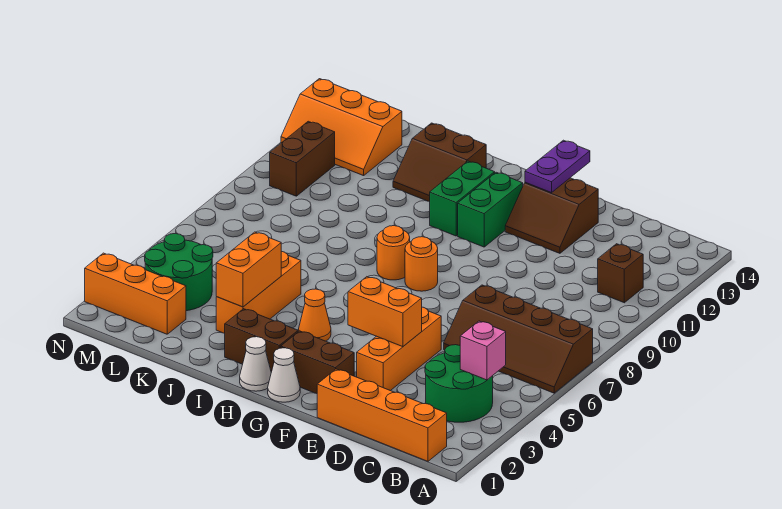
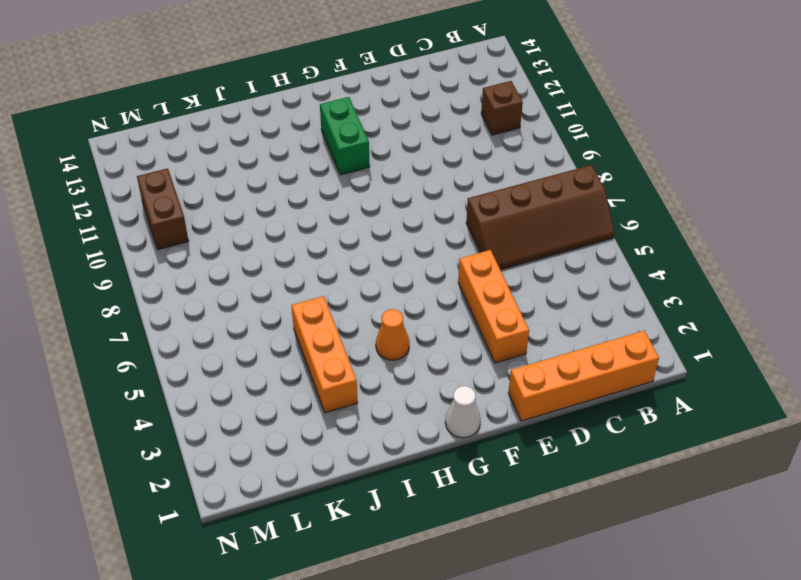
none -> green 2x2 round brick [425,345,493,422]
none -> brown 2x2 slope [505,178,598,253]
none -> brown 1x2 brick [281,331,354,394]

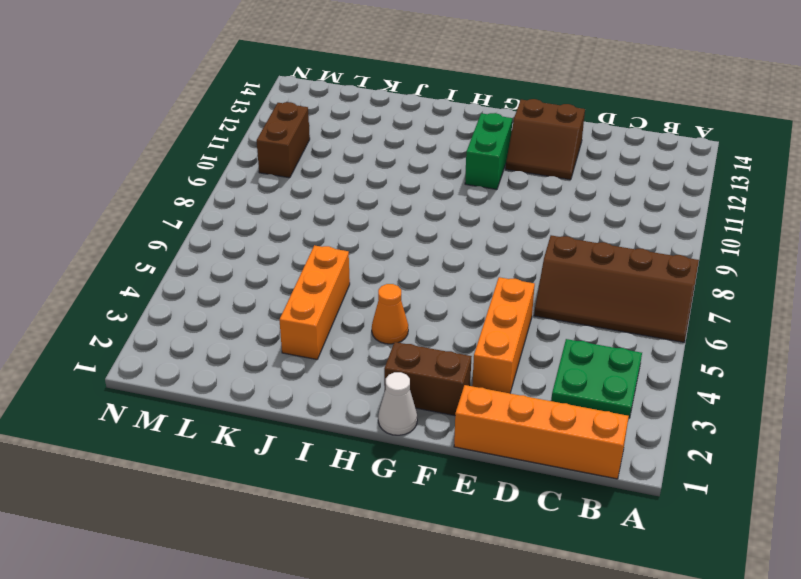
green 2x2 plate [551,339,642,418] -> green 2x2 round brick [425,345,493,422]
none -> brown 1x1 brick [598,244,643,303]
none -> orange 1x1 round brick [405,237,438,291]
none -> white 1x1 cone [240,337,271,391]

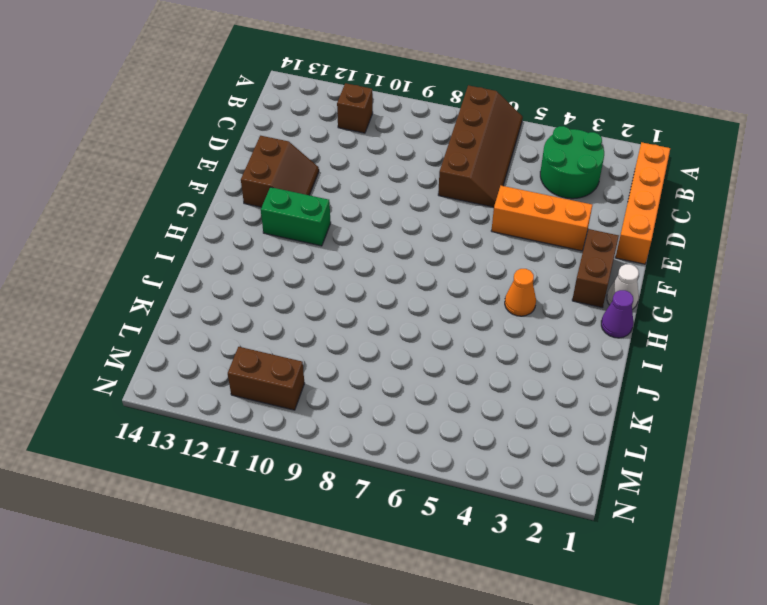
purple 1x1 cone [601,290,633,338] -> white 1x1 cone [240,337,271,391]
none -> orange 1x1 round brick [405,237,438,291]
none -> brown 1x2 brick [225,309,298,372]
none -> orange 1x1 round brick [377,226,410,280]

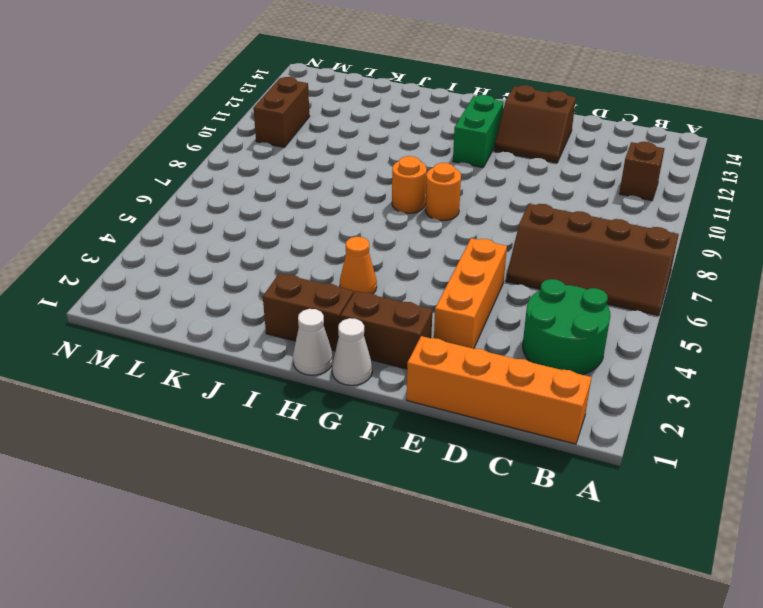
none -> green 1x2 brick [430,161,495,236]
none -> brown 2x2 slope [393,123,486,202]
none -> orange 1x3 brick [216,251,301,333]

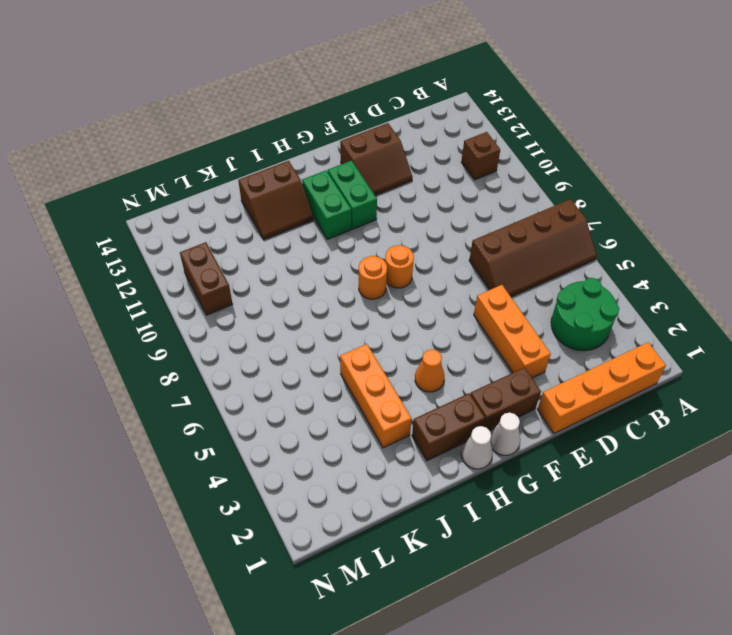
none -> orange 1x3 brick [85,253,186,334]
none -> green 2x2 round brick [145,234,213,311]
none -> orange 2x3 slope [281,79,402,176]

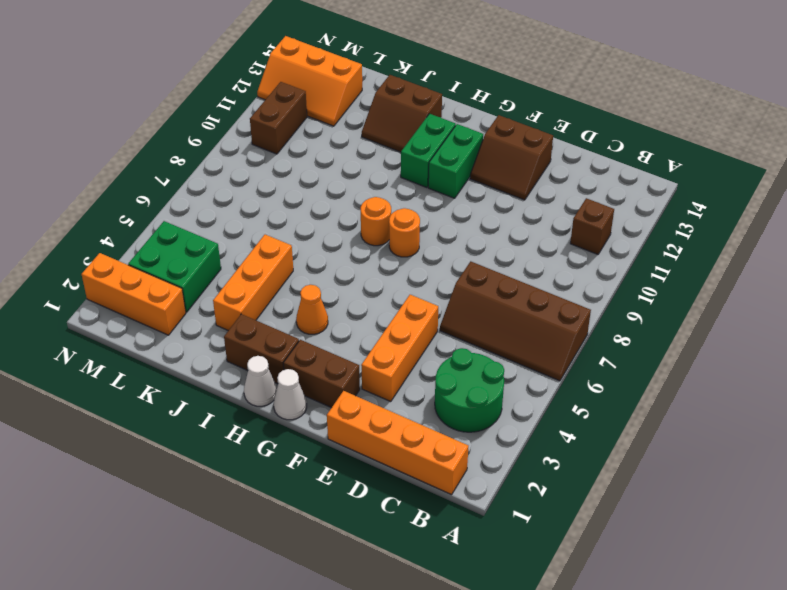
green 2x2 brick [128,221,221,312] -> green 2x2 round brick [145,234,213,311]
none -> pink 1x1 brick [460,321,506,380]
none -> orange 1x2 brick [348,277,422,347]
none -> purple 1x2 plate [525,140,590,193]

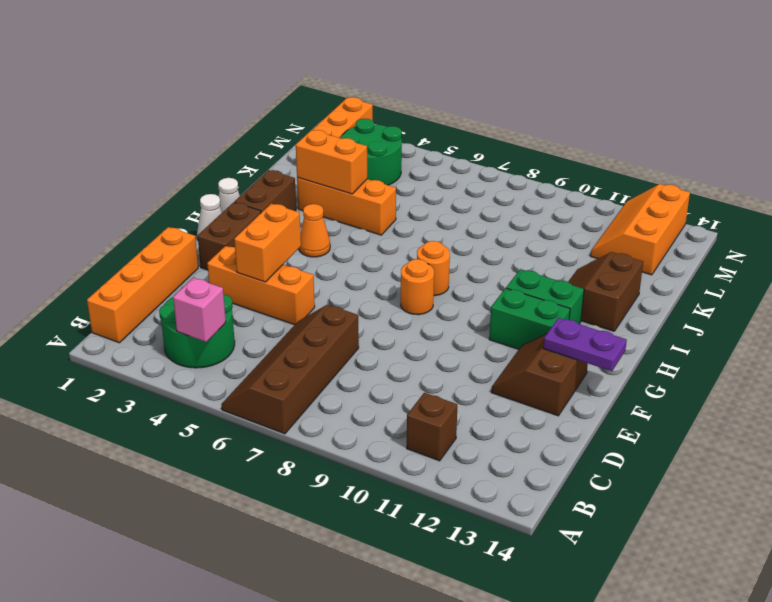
none -> brown 1x2 brick [270,121,335,196]

